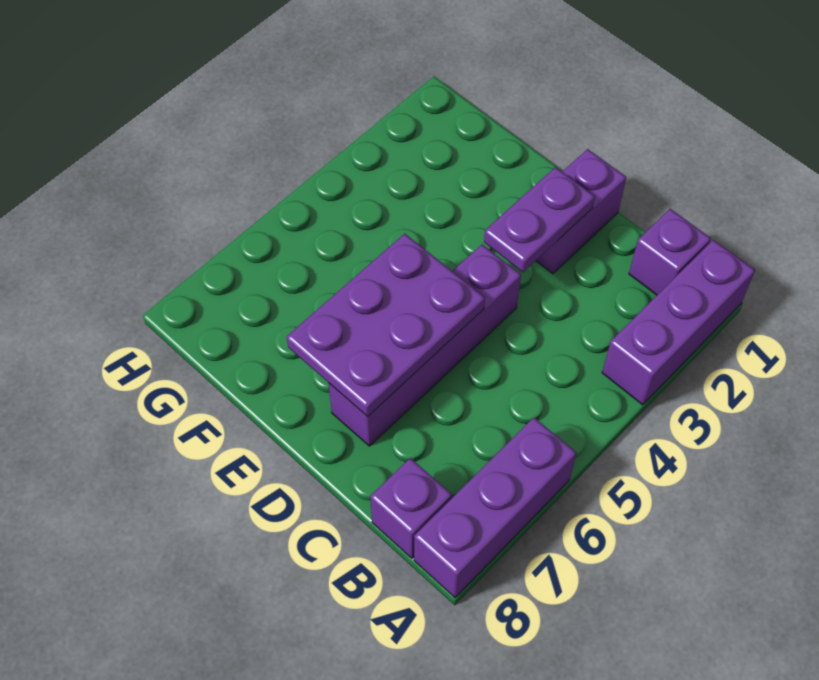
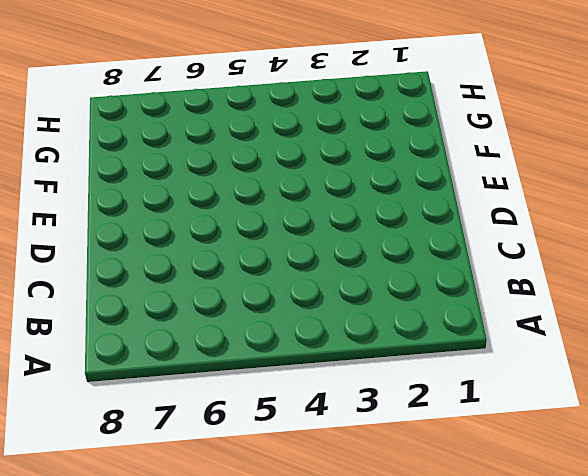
none -> purple 1x3 brick [602,240,755,405]
none -> purple 1x3 brick [414,418,576,598]

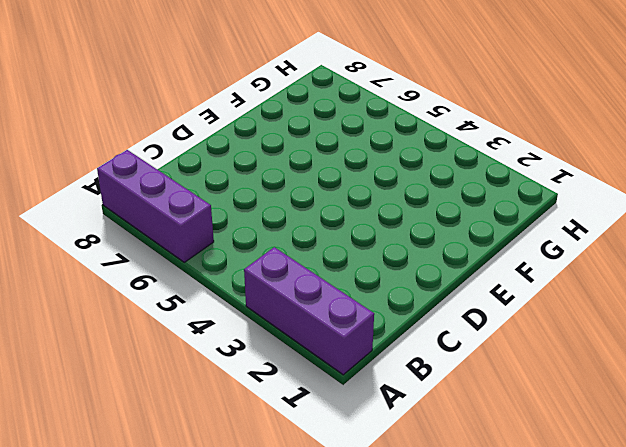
none -> purple 1x1 brick [629,209,711,295]
none -> purple 1x1 brick [370,458,452,558]

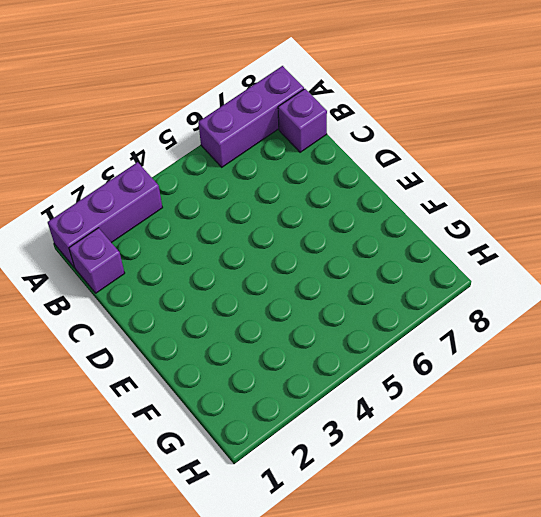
none -> purple 1x2 brick [536,149,626,274]
none -> purple 1x4 brick [328,244,521,446]

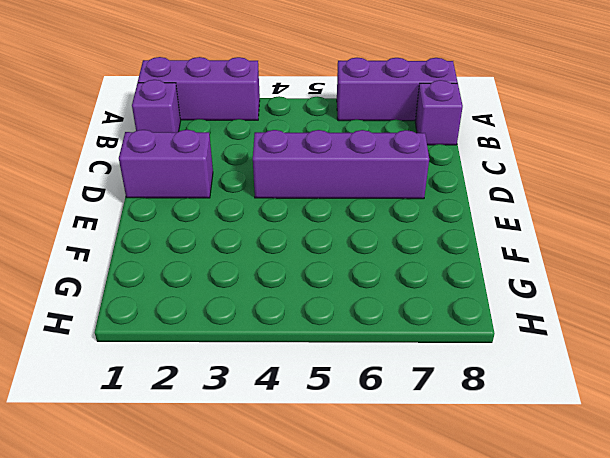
none -> purple 1x2 plate [484,167,595,272]
none -> purple 2x3 plate [287,234,485,417]

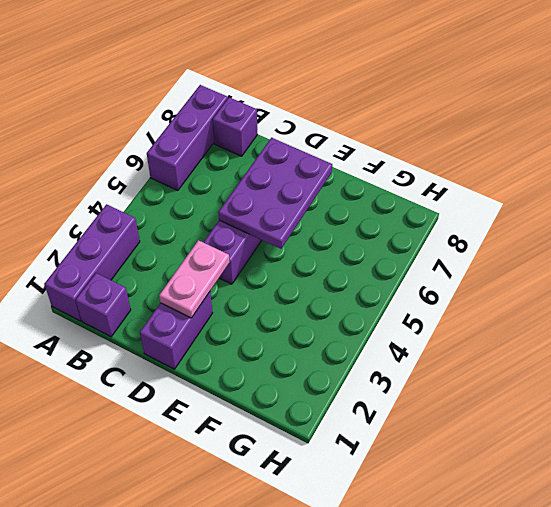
pink 1x2 plate [159,240,230,318] -> purple 1x2 plate [484,167,595,272]

